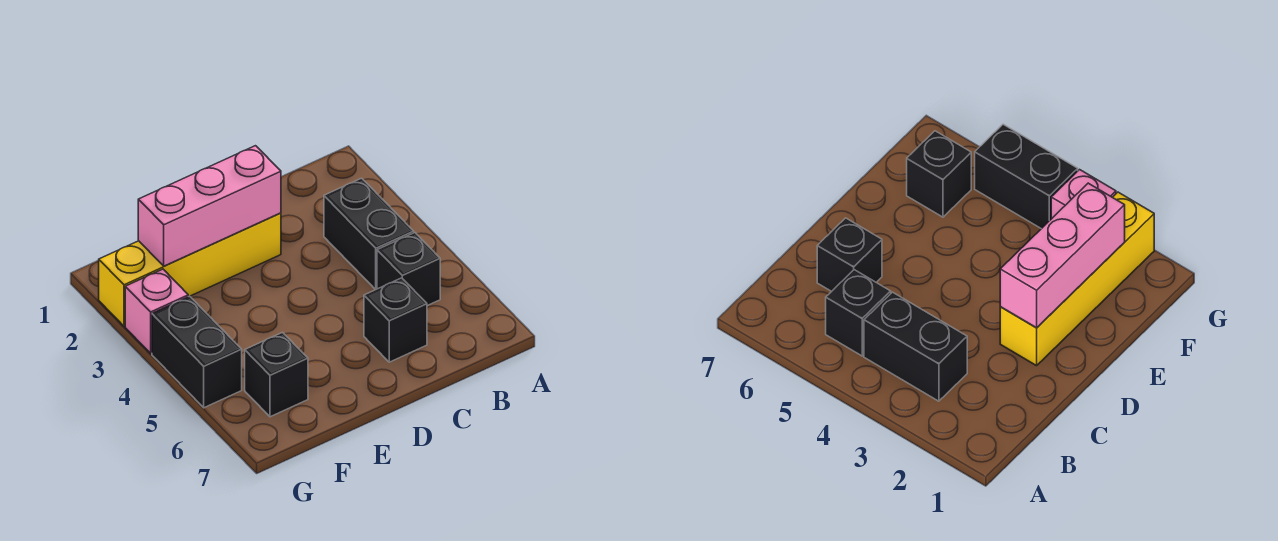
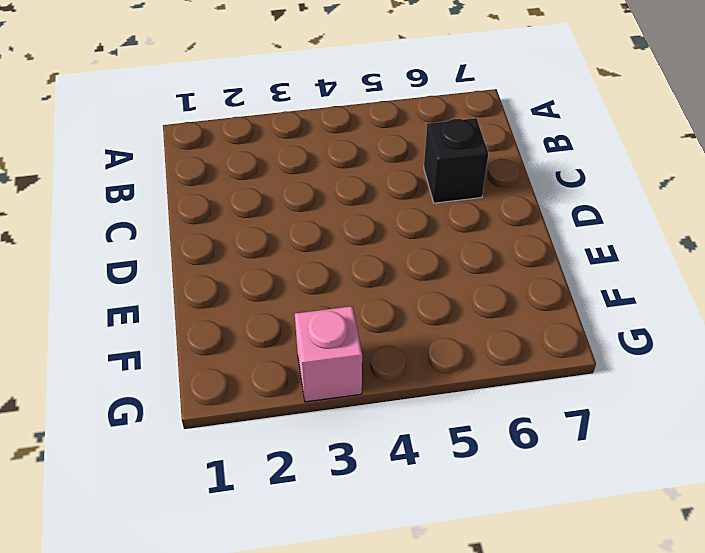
none -> black 1x2 brick [324,178,414,290]
none -> black 1x1 brick [377,233,440,306]

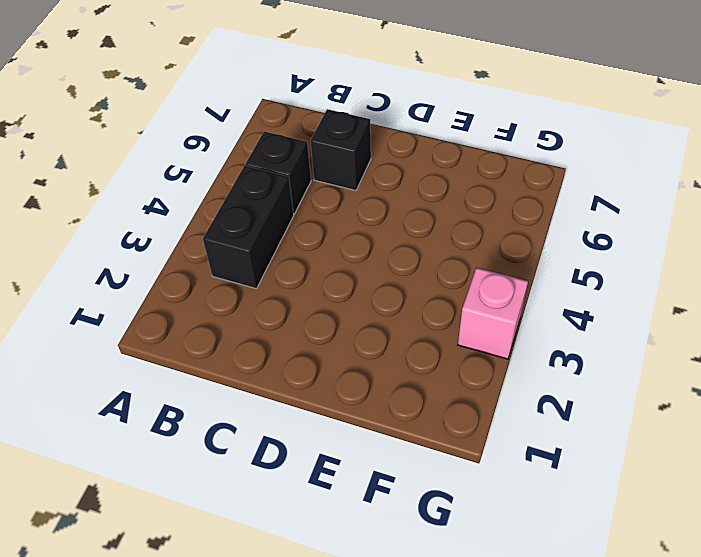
none -> yellow 1x4 brick [99,213,281,326]
none -> black 1x1 brick [245,333,308,417]

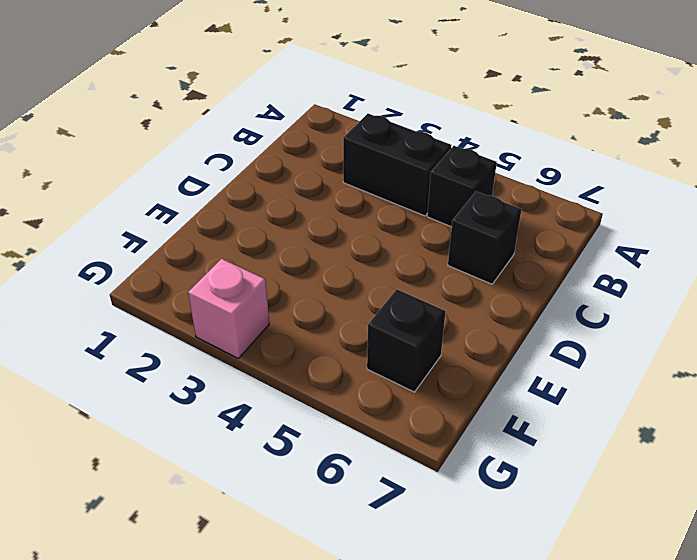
none -> yellow 1x4 brick [99,213,281,326]
none -> black 1x2 brick [152,296,242,408]

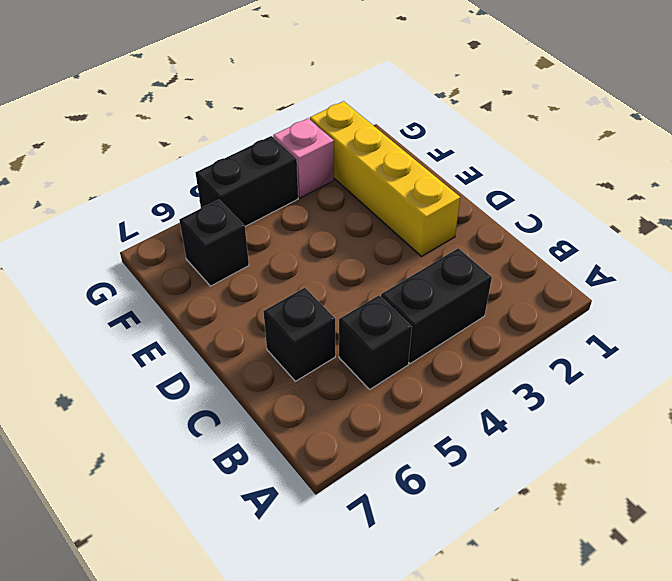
none -> pink 1x3 brick [138,146,281,266]

